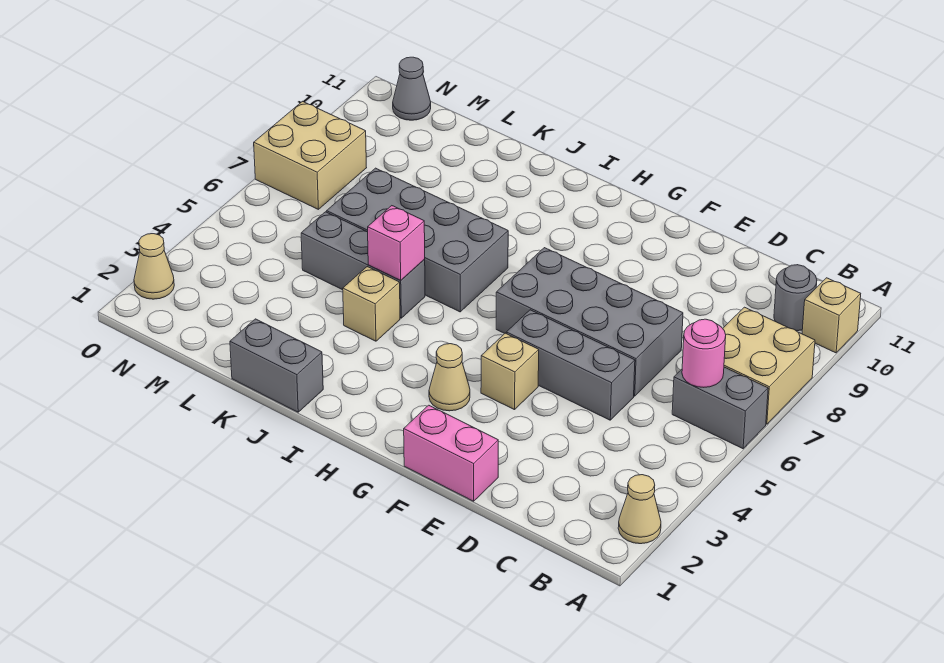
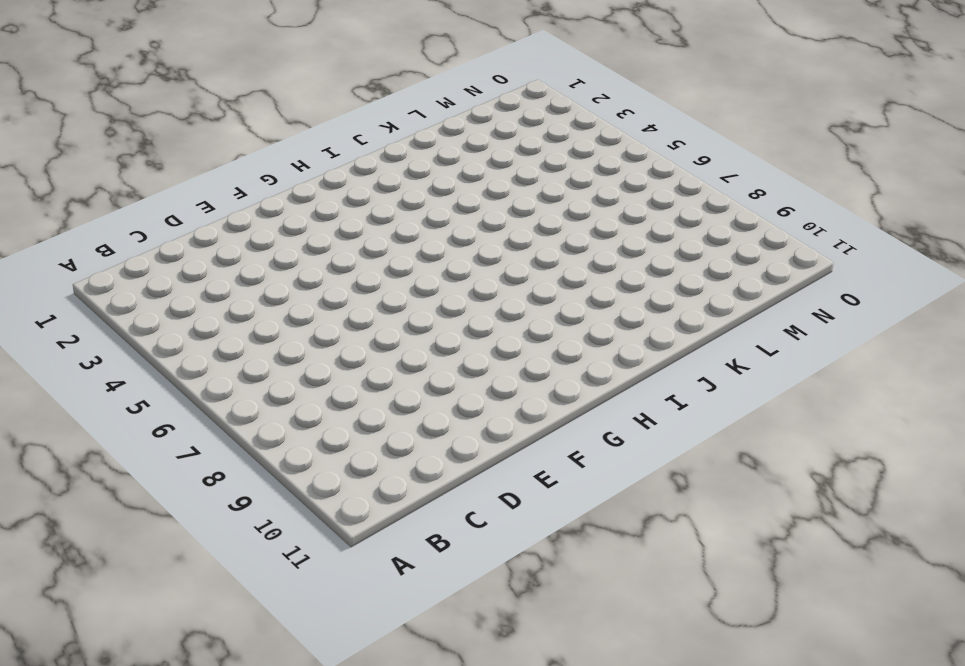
none -> tan 1x1 cone [618,475,661,544]
none -> grey 1x2 brick [672,367,768,449]
none -> tan 2x2 brick [723,307,815,424]

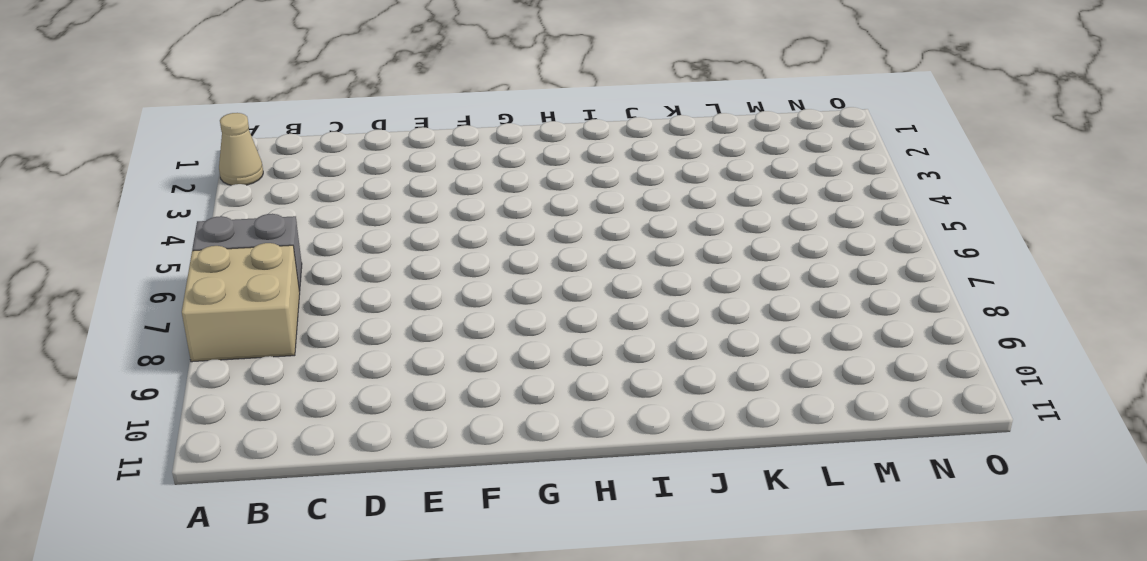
none -> tan 1x1 brick [802,278,861,353]
none -> grey 1x1 round brick [774,265,817,331]
none -> grey 1x3 brick [506,310,635,420]

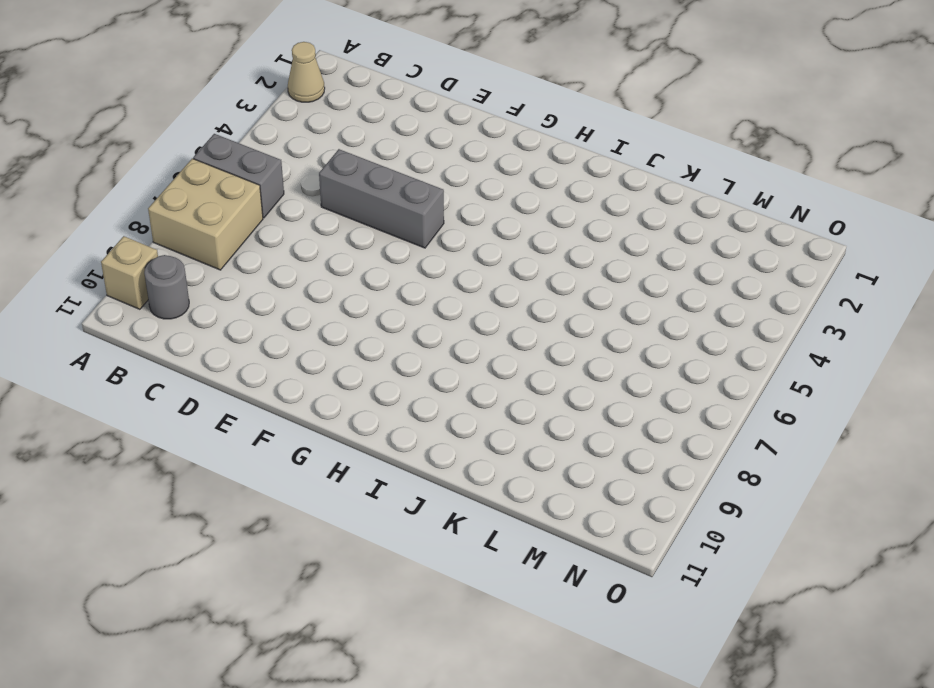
none -> grey 2x4 brick [496,248,683,396]
none -> pink 1x2 brick [404,405,498,501]
none -> tan 1x1 brick [481,333,539,410]

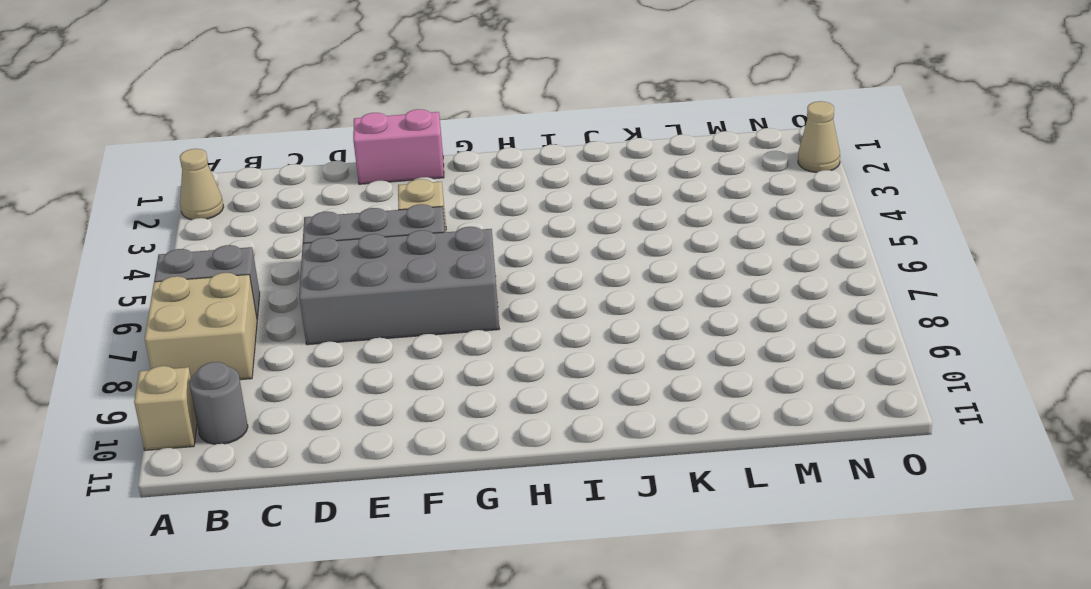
none -> tan 1x1 cone [429,344,470,411]
none -> grey 2x4 brick [327,168,508,312]
none -> grey 1x2 brick [230,319,323,412]

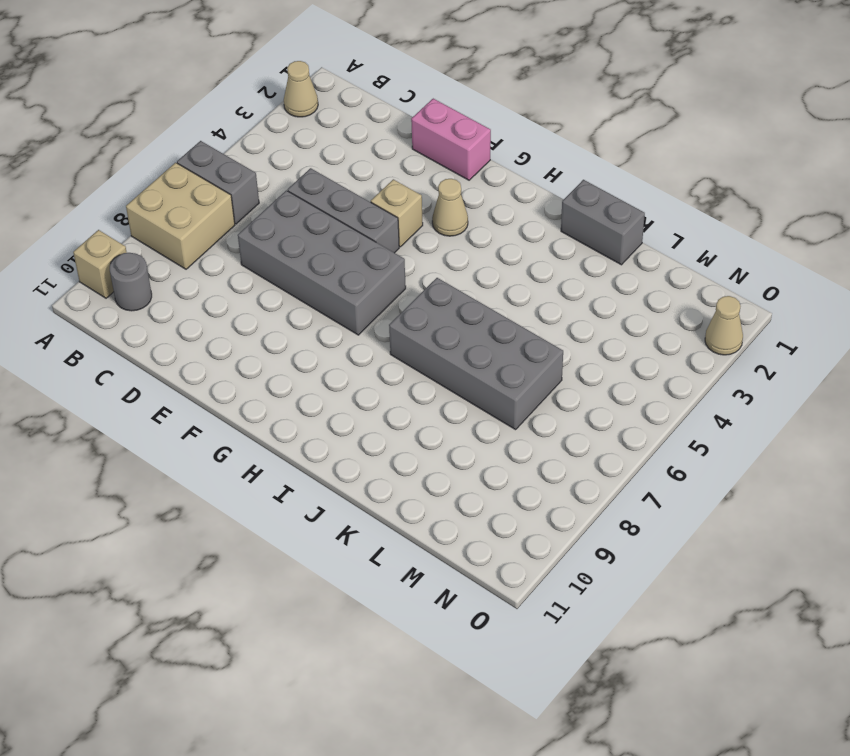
none -> tan 1x1 brick [343,267,400,341]
none -> grey 1x3 brick [301,212,425,318]
none -> tan 2x2 brick [254,101,367,209]

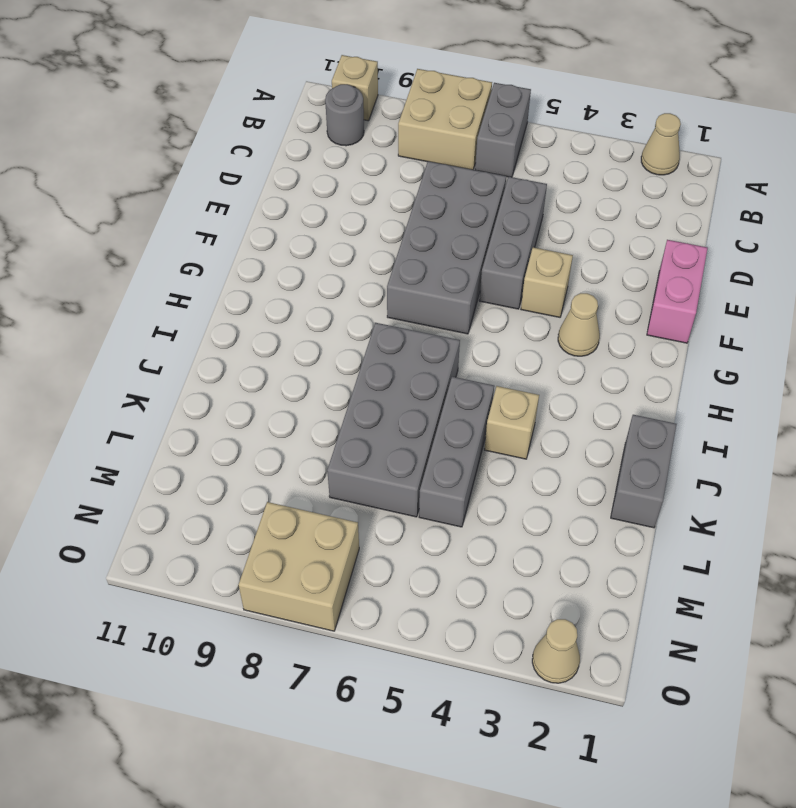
none -> grey 1x1 cone [393,57,431,120]
none -> pink 1x1 round brick [682,319,726,387]
none -> pink 1x1 brick [368,206,425,280]

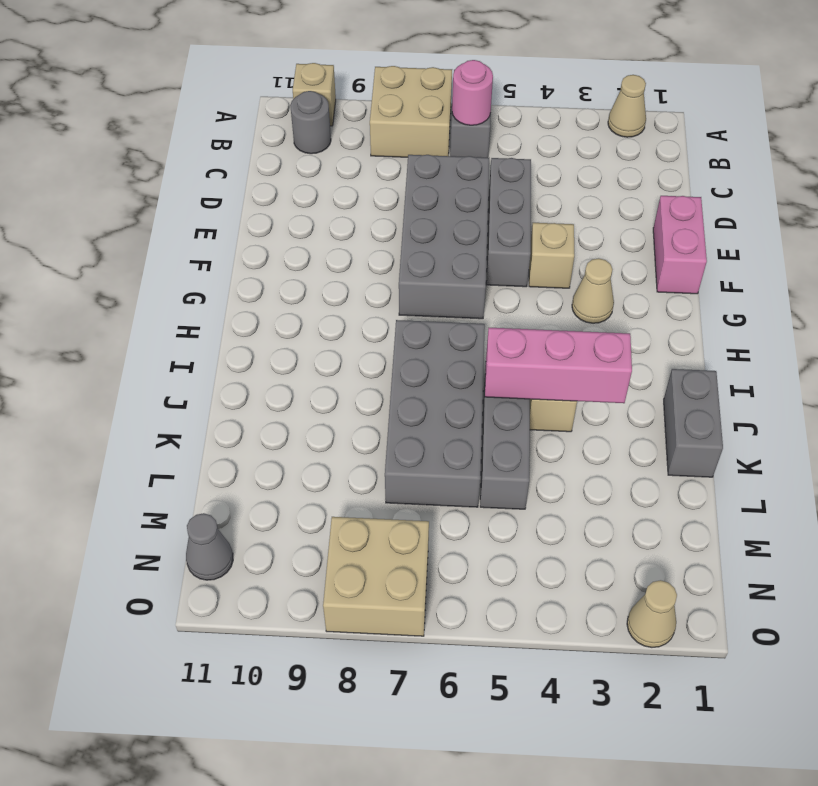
pink 1x3 brick [485,328,632,403] -> pink 1x1 brick [368,206,425,280]

